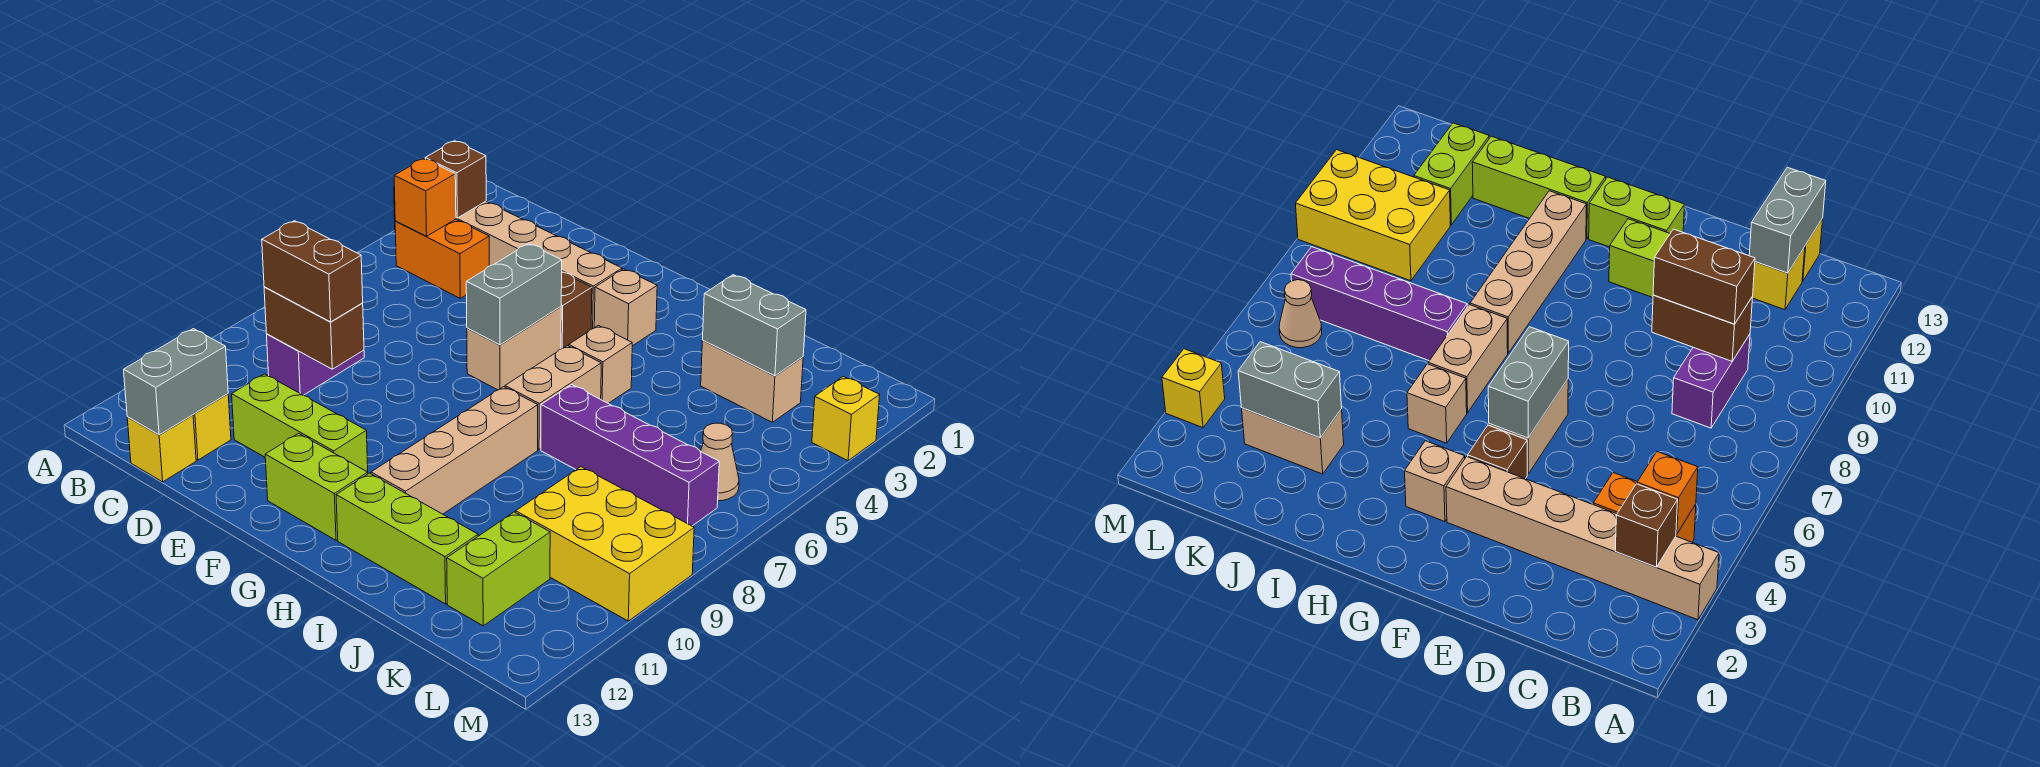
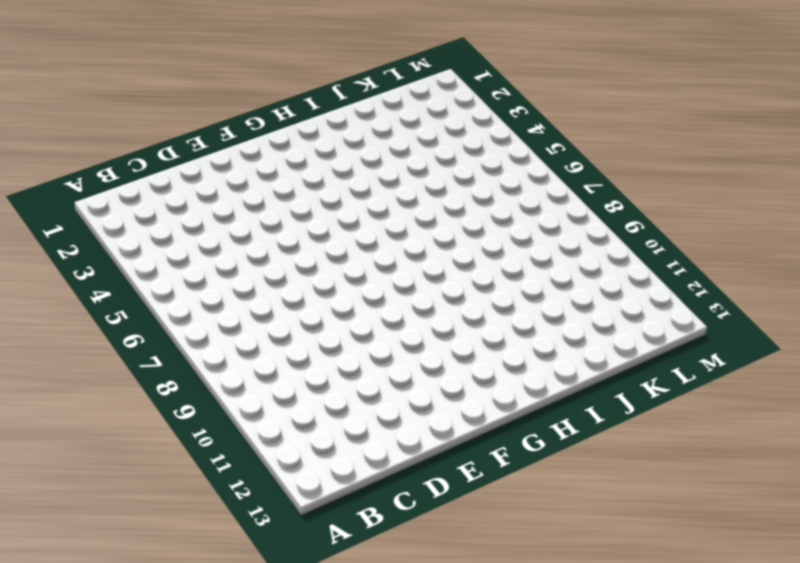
none -> tan 1x6 brick [394,187,622,329]
none -> orange 1x2 brick [395,219,489,298]
none -> purple 1x2 brick [267,334,364,395]

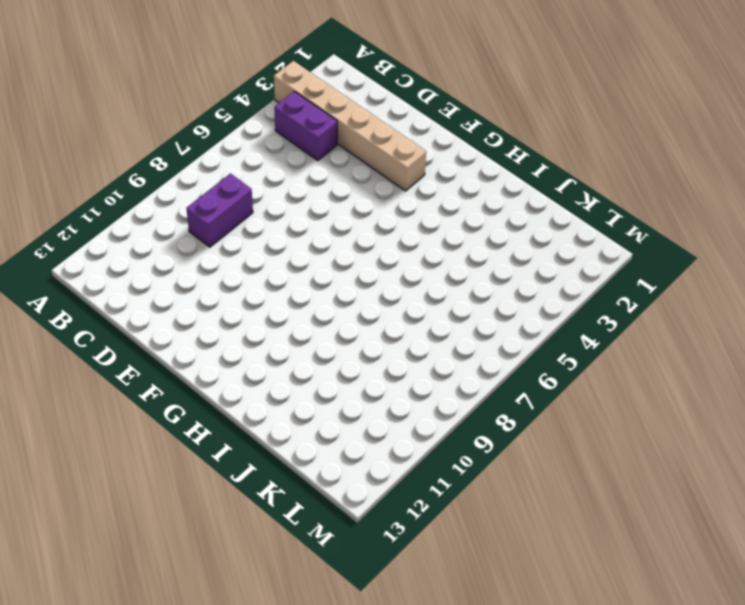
purple 1x2 brick [274,91,337,160] -> orange 1x2 brick [395,219,489,298]
none -> yellow 1x1 brick [193,394,231,460]
none -> yellow 1x1 brick [127,415,196,482]
none -> lime 1x3 brick [232,374,368,472]

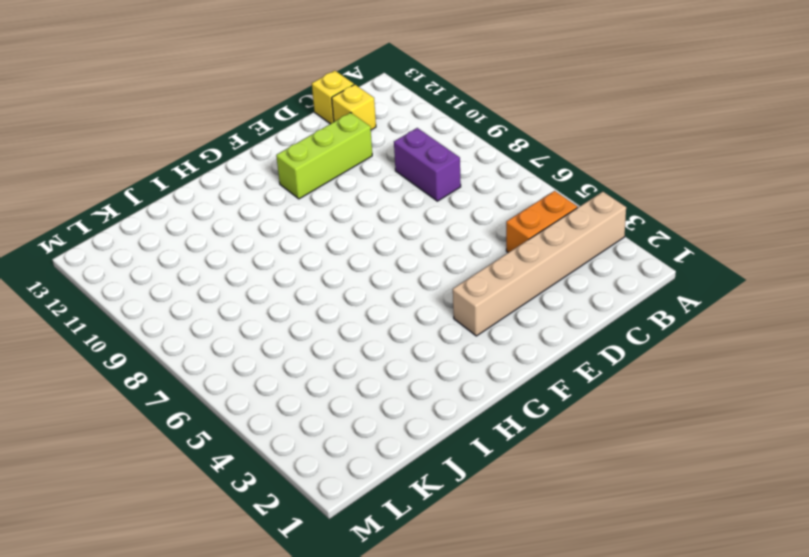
none -> brown 1x1 brick [561,272,592,349]
none -> tan 1x2 brick [467,307,561,390]
none -> lime 1x2 brick [265,433,368,540]

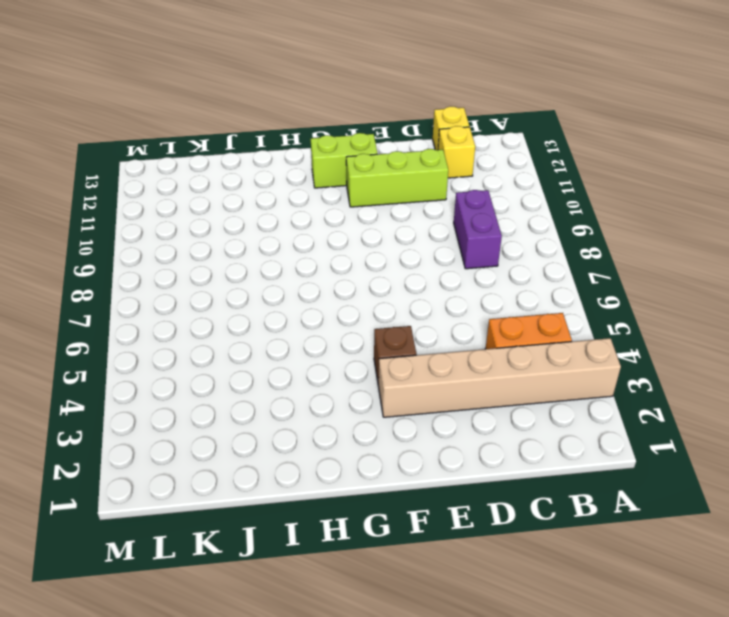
none -> tan 1x2 brick [467,307,561,390]
none -> tan 1x1 brick [594,269,657,346]
none -> tan 1x1 brick [569,325,632,403]

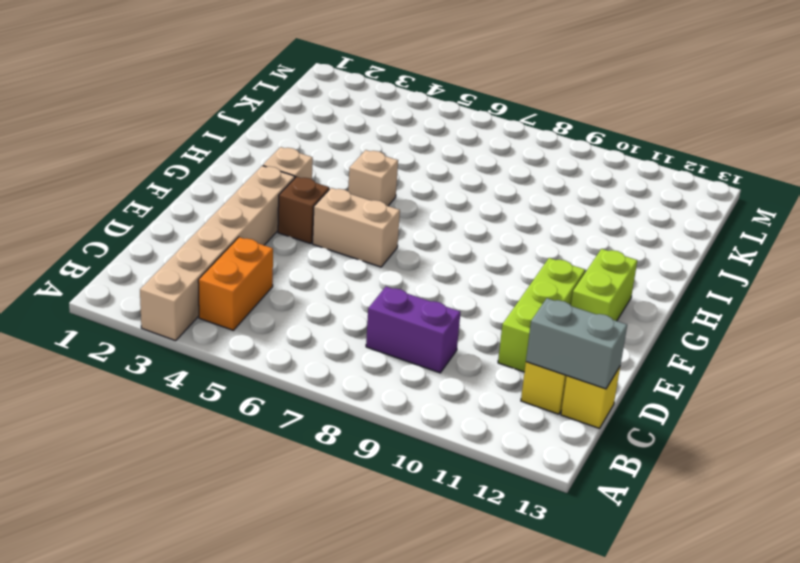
none -> tan 1x2 brick [505,346,601,450]
none -> tan 1x4 brick [371,387,538,514]
none -> lime 1x3 brick [336,473,478,604]

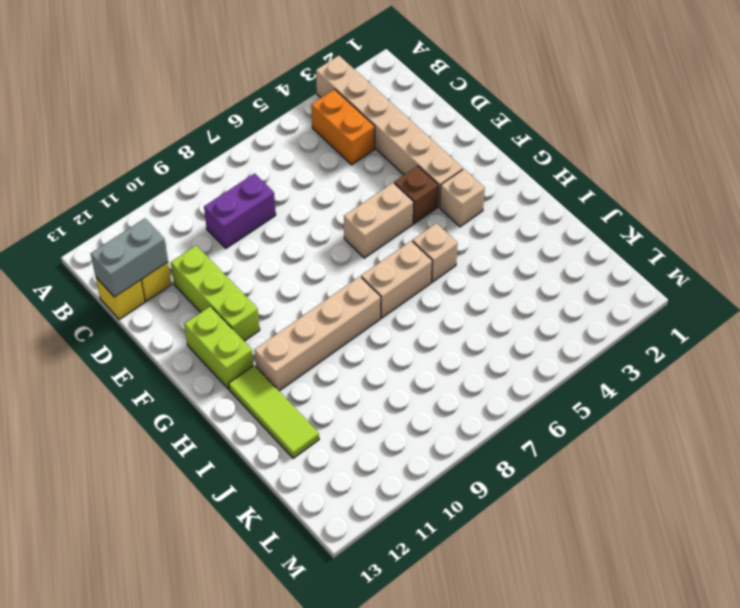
lime 1x3 tile [229,365,319,458] -> lime 1x3 brick [336,473,478,604]
none -> purple 1x4 brick [541,385,719,526]
none -> tan 1x2 brick [701,341,803,422]
none -> yellow 2x3 brick [516,467,694,621]

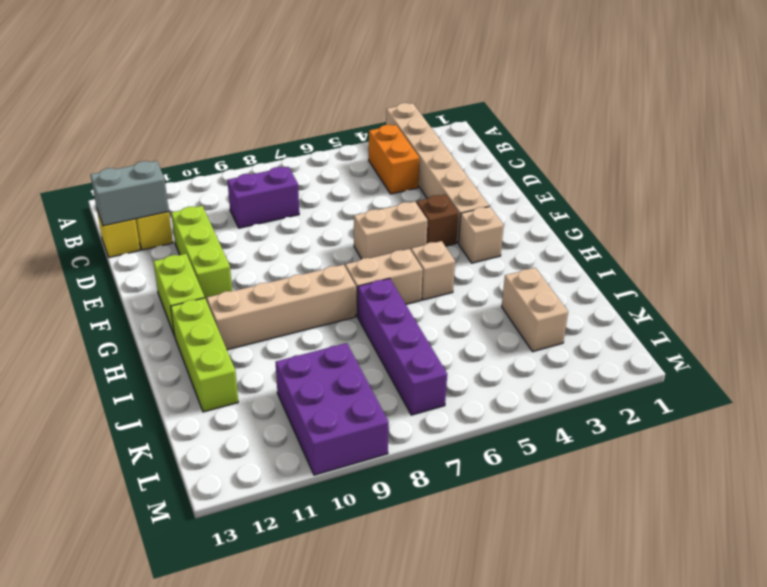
purple 2x3 brick [276,343,389,475] -> yellow 2x3 brick [516,467,694,621]
none -> lime 1x2 brick [447,512,550,626]
none -> tan 1x1 cone [701,423,739,501]
none -> yellow 1x1 brick [812,377,880,461]

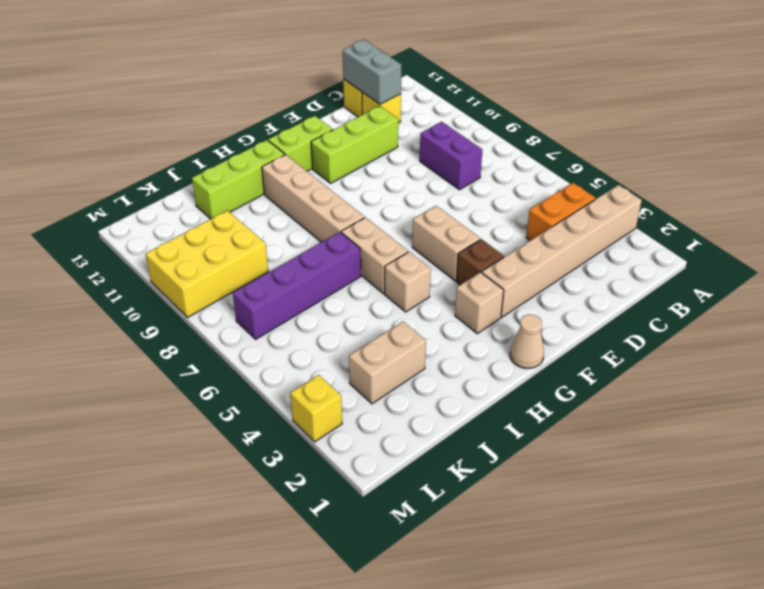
tan 1x1 cone [510,314,544,368] -> tan 1x1 cone moved to [701,423,739,501]
none -> lime 1x2 brick [447,512,550,626]
none -> brown 1x1 brick [425,141,486,218]
none -> orange 1x1 brick [394,159,456,236]

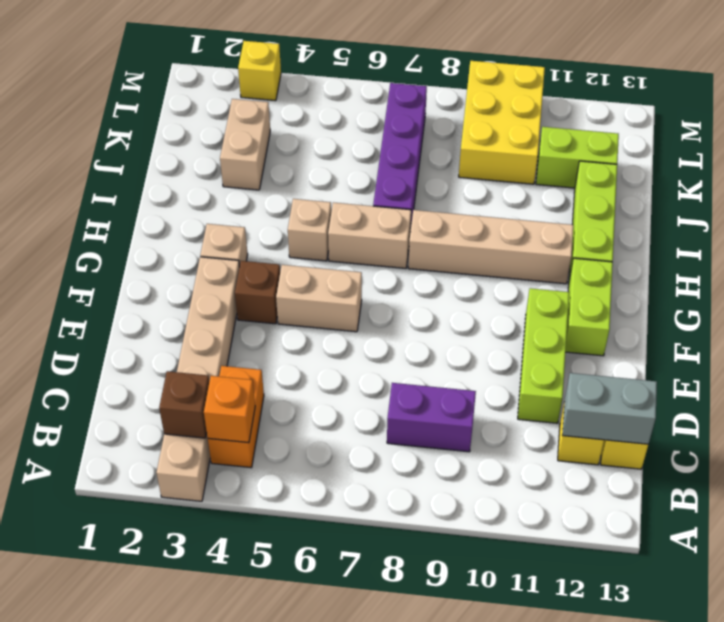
none -> tan 1x1 cone [701,423,739,501]
none -> brown 1x2 brick [264,287,364,369]
none -> grey 1x2 brick [466,243,562,345]

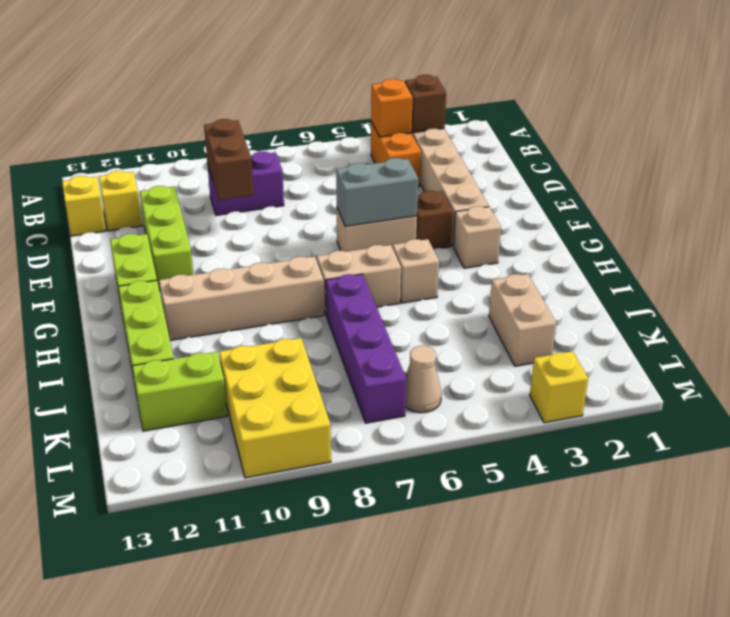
none -> grey 1x2 brick [124,329,228,435]
none -> grey 1x2 brick [703,275,806,376]
none -> brown 1x2 brick [262,221,363,322]

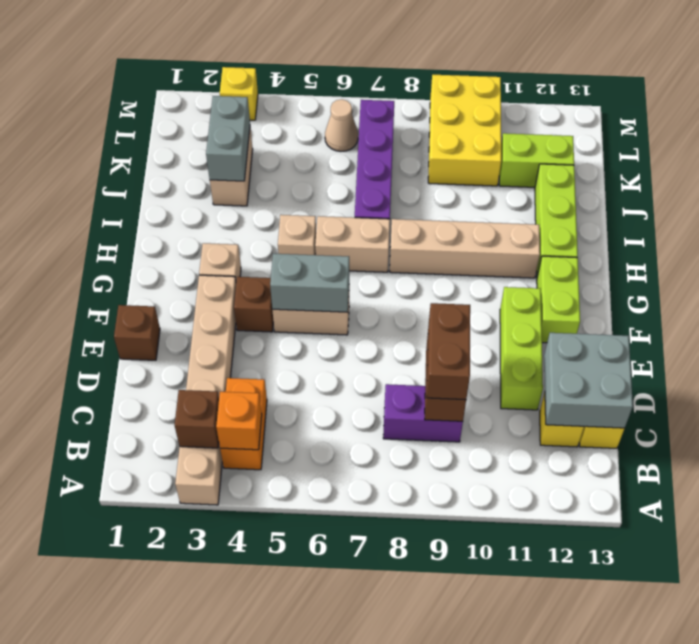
grey 2x2 brick [544,333,633,428] -> grey 1x2 brick [124,329,228,435]
brown 1x1 brick [114,305,160,360] -> none

